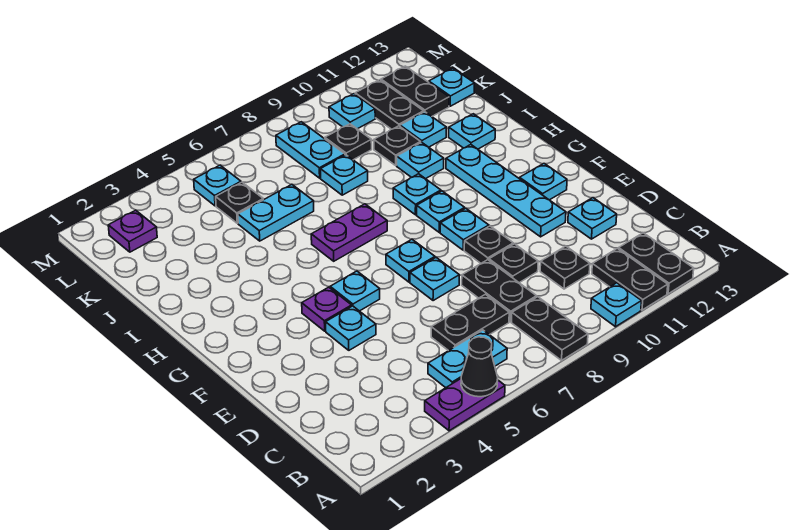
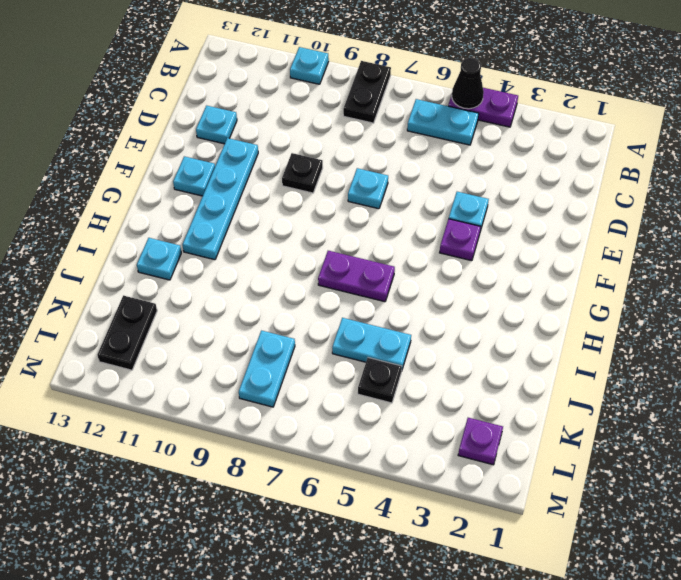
none -> black 1x2 plate [592,248,668,310]
none -> black 1x2 plate [619,233,694,294]
none -> black 1x2 plate [431,294,509,351]
none -> black 1x2 plate [462,260,537,322]

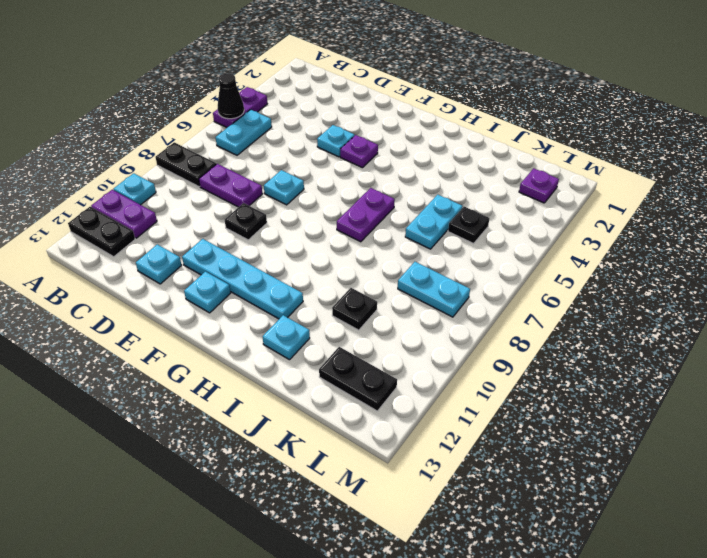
purple 1x2 plate [91,190,157,238] -> black 1x2 plate [592,248,668,310]
purple 1x2 plate [199,164,262,207] -> black 1x2 plate [462,260,537,322]
none -> black 1x2 plate [431,294,509,351]
none -> black 1x1 plate [540,246,590,289]
none -> black 1x1 plate [489,244,538,283]
none -> cyan 1x1 plate [330,271,380,311]

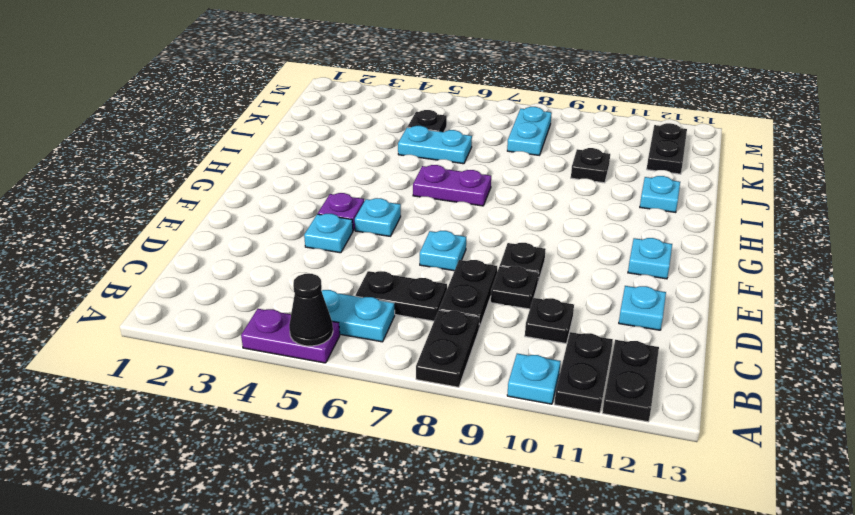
none -> cyan 1x4 plate [446,145,566,237]
none -> cyan 1x1 plate [386,240,435,282]
none -> cyan 1x1 plate [440,208,489,250]
none -> cyan 1x1 plate [417,191,465,232]

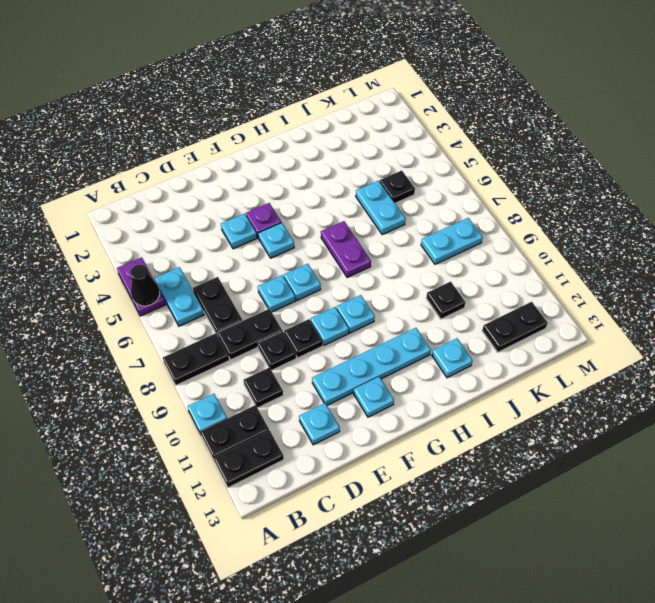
none -> cyan 1x1 plate [393,174,441,215]
none -> cyan 1x1 plate [397,142,444,179]
none -> cyan 1x1 plate [320,155,368,195]
none -> cyan 1x1 plate [400,112,447,147]

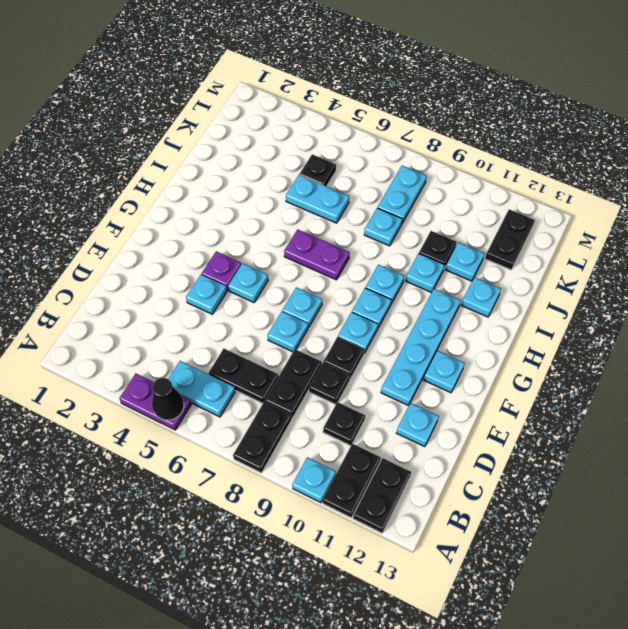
none -> black 1x1 plate [325,124,372,160]
none -> black 1x2 plate [355,80,424,129]
none -> cyan 1x1 plate [429,68,474,106]
none -> purple 1x1 plate [108,210,157,252]

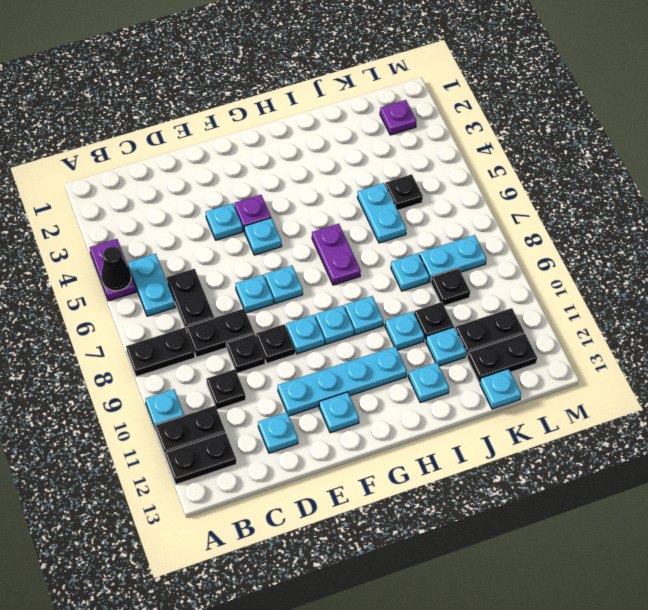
none -> cyan 1x1 plate [194,165,241,206]
none -> cyan 1x1 plate [329,94,375,129]

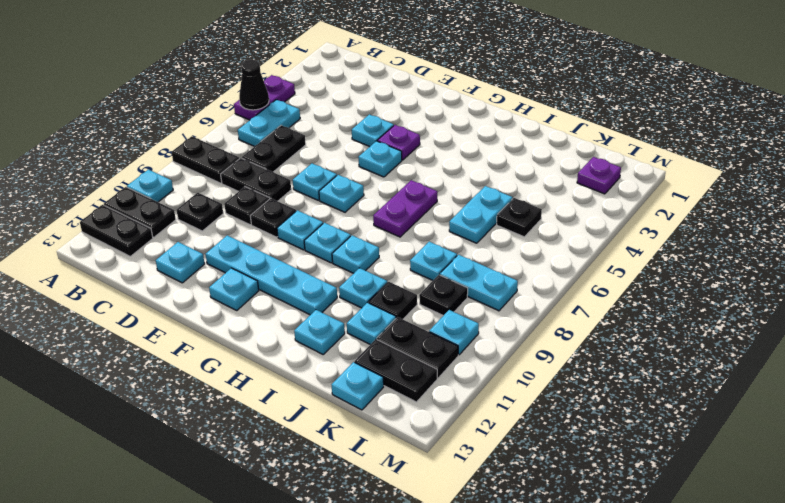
none -> cyan 1x1 plate [194,165,241,206]

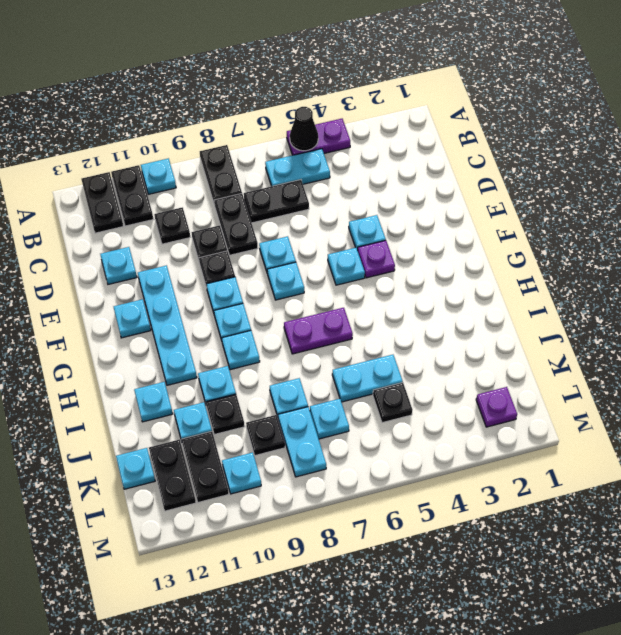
cyan 1x1 plate [310,399,349,439] -> cyan 1x1 plate moved to [194,165,241,206]

